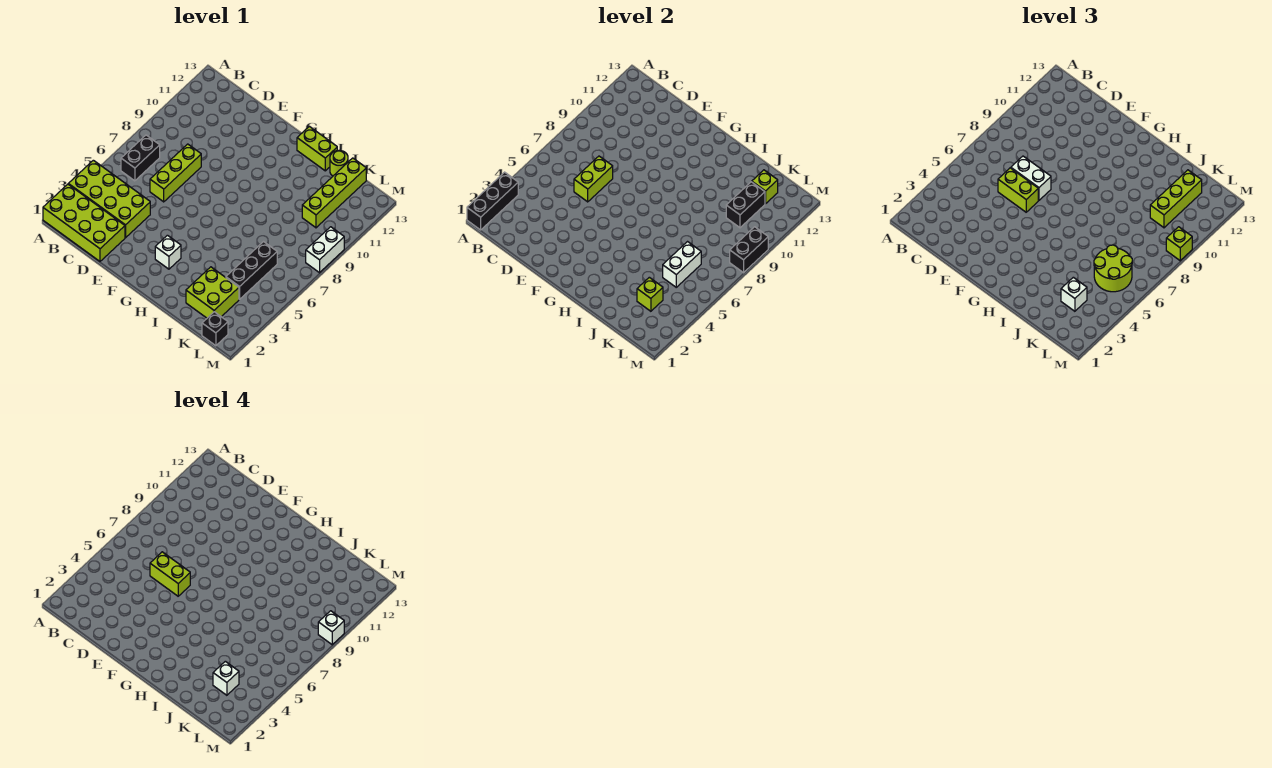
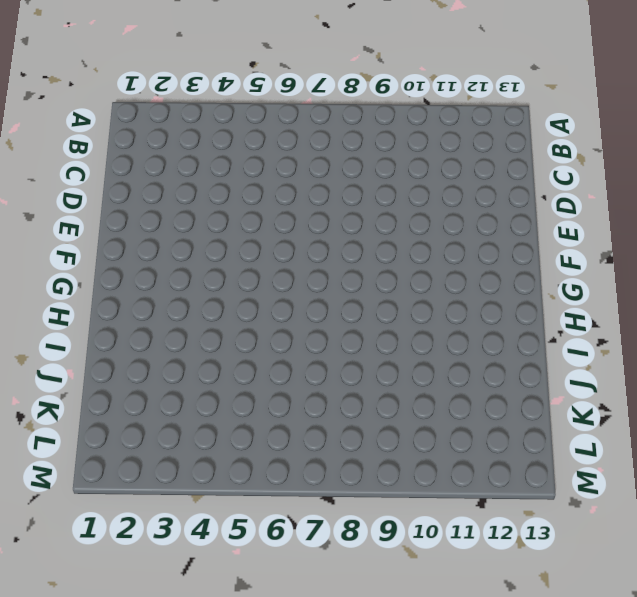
none -> lime 2x4 brick [43,184,125,261]
none -> lime 2x4 brick [68,160,150,238]
none -> black 1x2 brick [121,135,160,181]

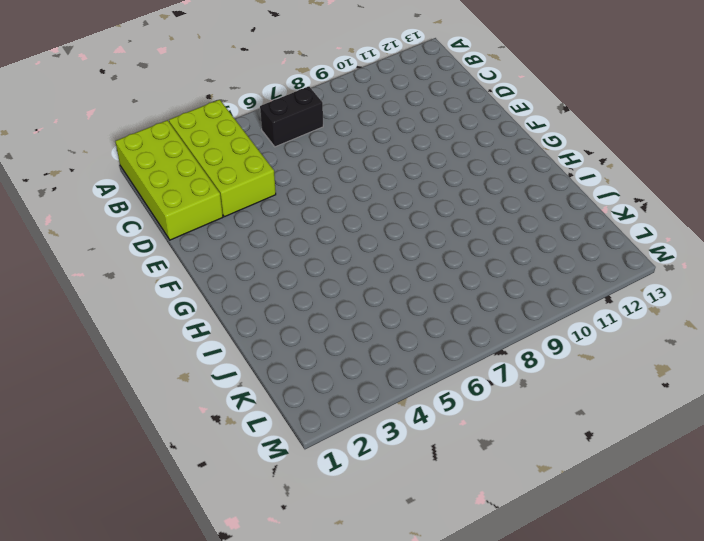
none -> lime 1x3 brick [150,144,201,202]
none -> white 1x1 brick [155,235,181,269]
none -> lime 1x2 brick [297,126,337,171]

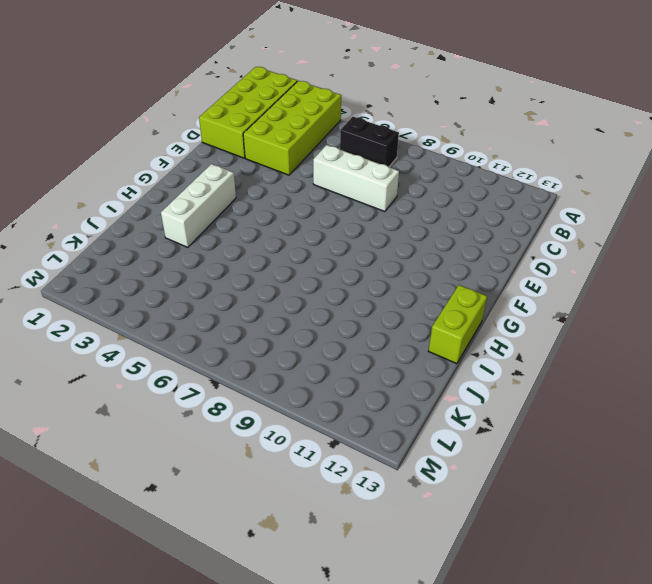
white 1x3 brick [313,145,399,212] -> lime 1x3 brick [150,144,201,202]
white 1x3 brick [161,164,236,247] -> white 1x1 brick [155,235,181,269]
none -> lime 2x2 brick [186,267,239,318]
none -> lime 1x1 round brick [330,150,348,176]
none -> black 1x3 brick [226,242,277,299]

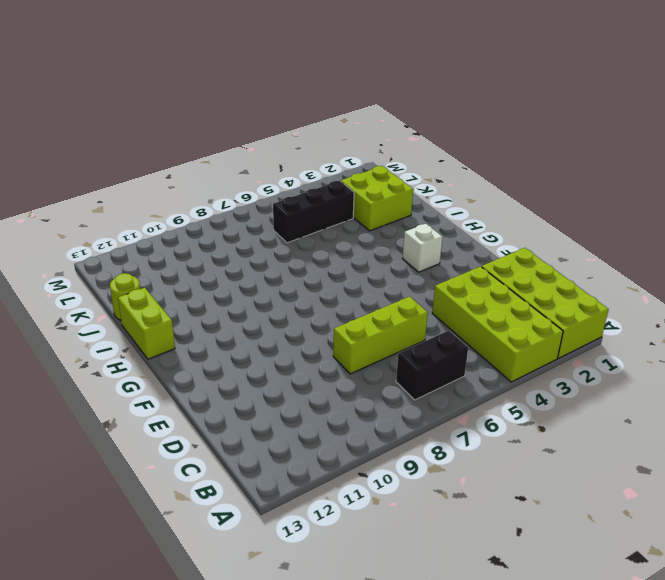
none -> lime 1x4 brick [302,158,366,228]
none -> black 1x1 brick [202,312,228,346]
none -> white 1x2 brick [306,227,344,273]

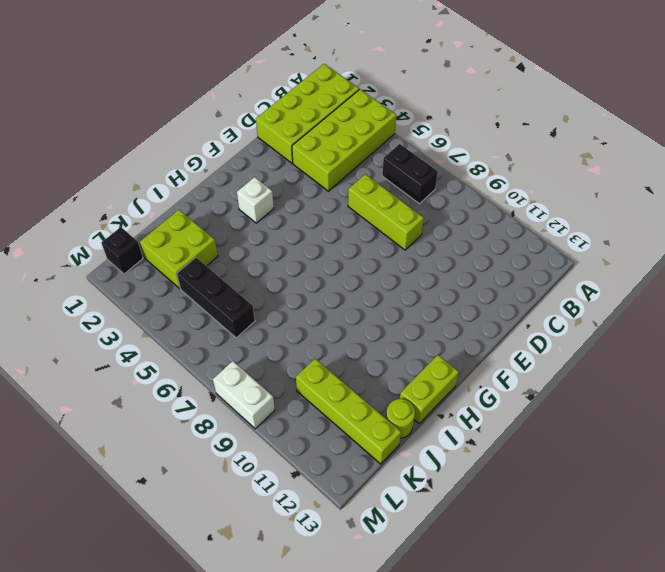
none -> black 1x3 brick [467,172,518,230]
none -> lime 1x2 brick [574,156,613,202]
none -> lime 1x1 brick [637,277,663,311]

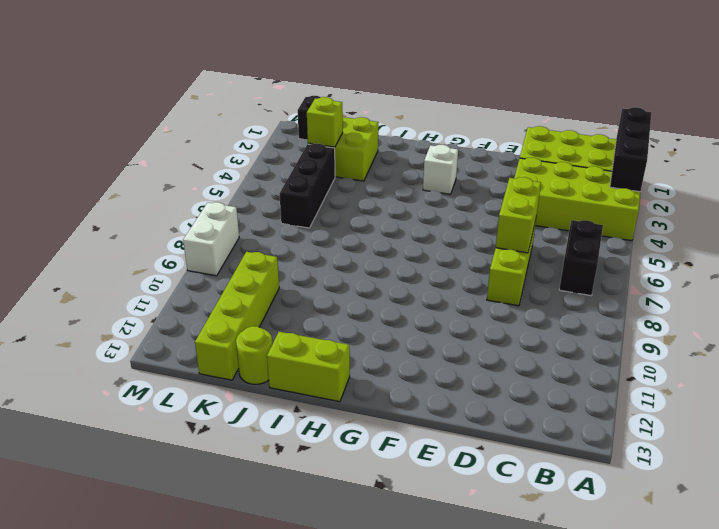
none -> white 1x2 brick [663,242,701,287]
none -> black 1x2 brick [726,182,765,228]
none -> lime 1x1 brick [752,170,778,204]

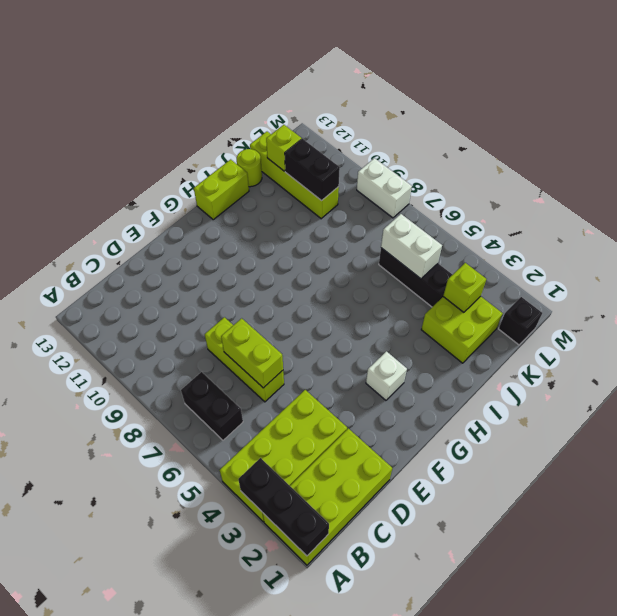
none -> black 1x2 brick [730,227,768,273]
none -> lime 1x2 brick [998,168,1038,212]
none -> white 1x2 brick [1011,156,1051,200]

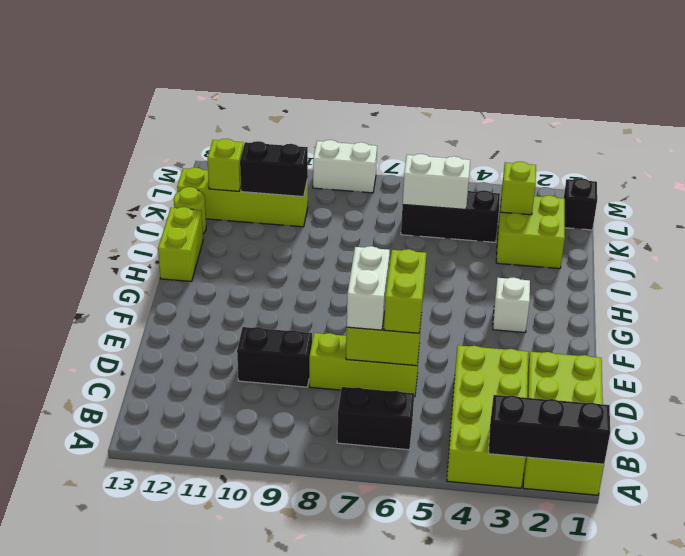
black 1x2 brick [237,327,312,387] -> black 1x2 brick moved to [730,227,768,273]
none -> white 1x1 brick [1061,277,1087,311]
none -> lime 2x2 round brick [1094,245,1132,292]
none -> lime 1x3 brick [1150,170,1202,228]

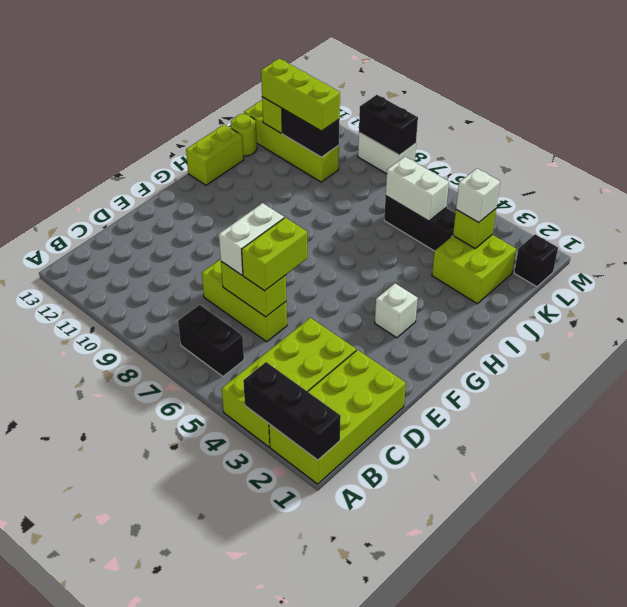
none -> lime 2x2 round brick [1094,245,1132,292]
none -> lime 1x1 brick [1166,227,1192,261]
none -> lime 1x2 brick [150,552,190,596]

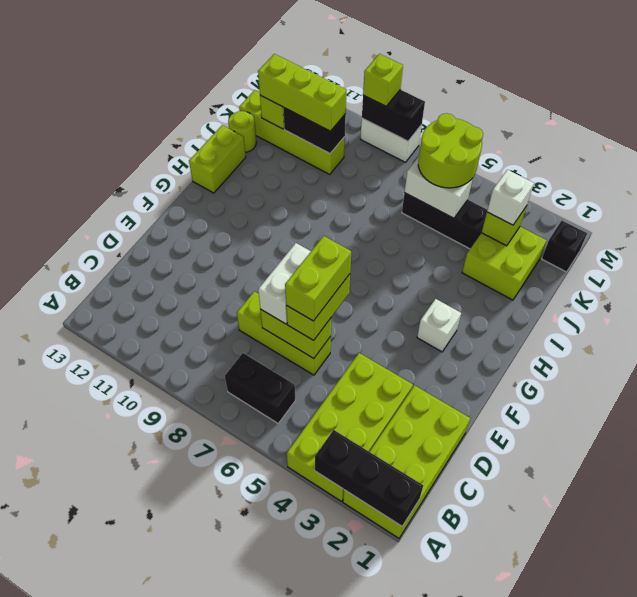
none -> white 1x1 brick [213,661,239,695]
none -> white 1x1 brick [318,611,344,645]

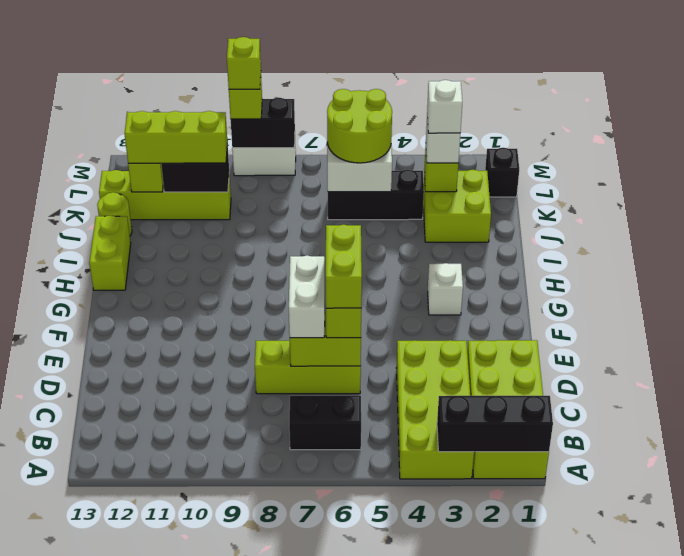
lime 1x1 brick [227,37,261,89] -> white 1x1 brick [318,611,344,645]

